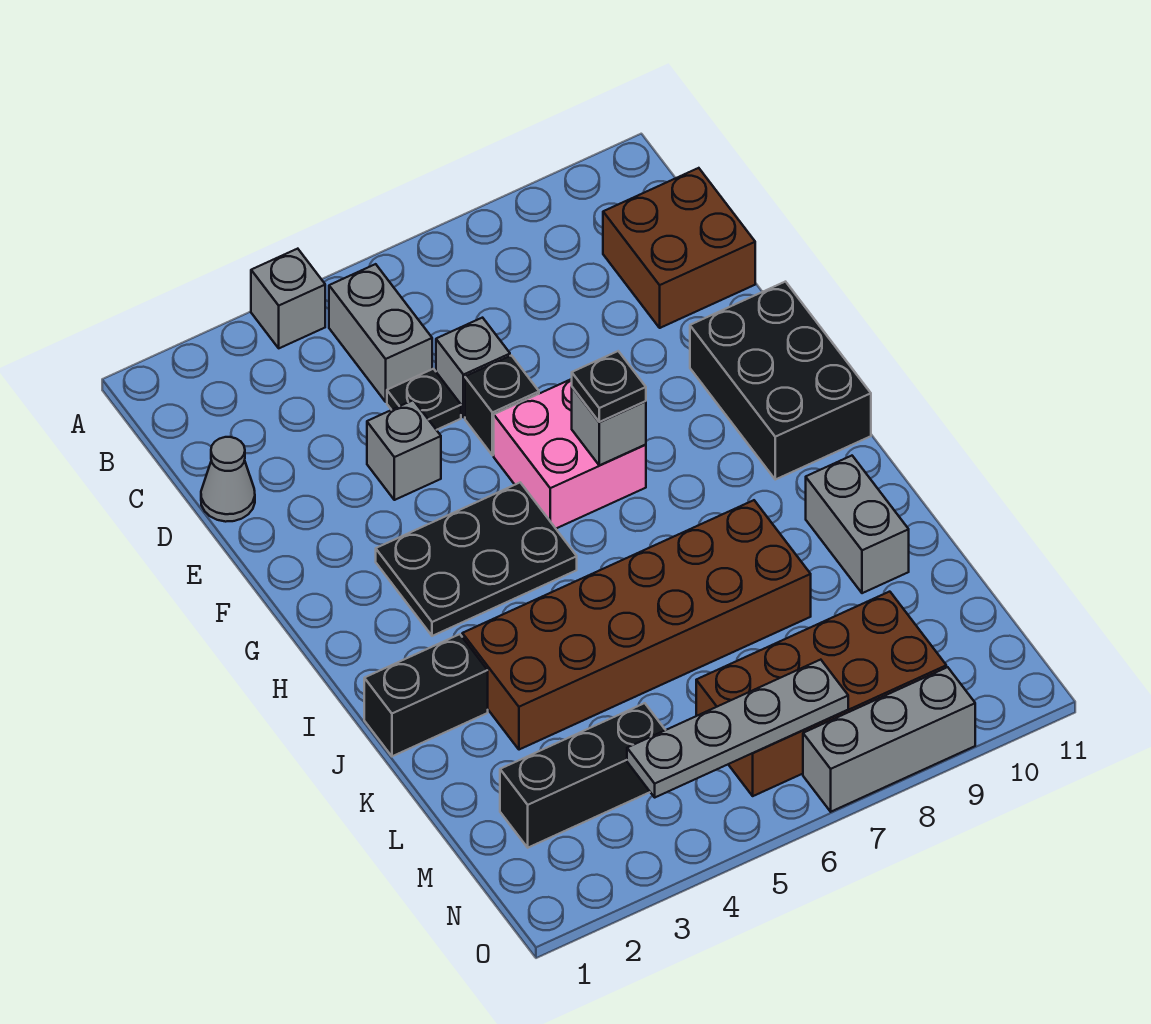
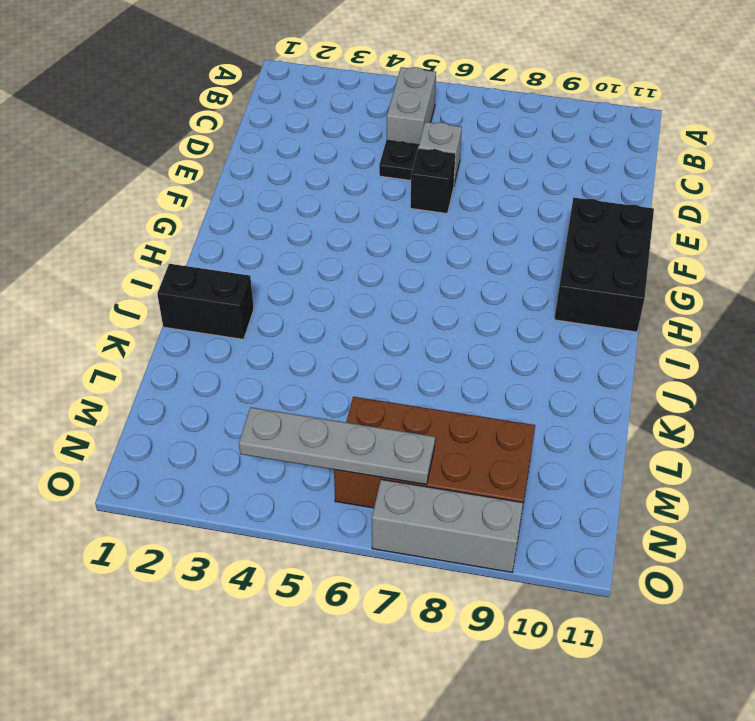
none -> grey 1x1 brick [251,249,325,348]
none -> brown 2x2 brick [603,168,755,328]
none -> grey 1x1 cone [201,437,255,522]

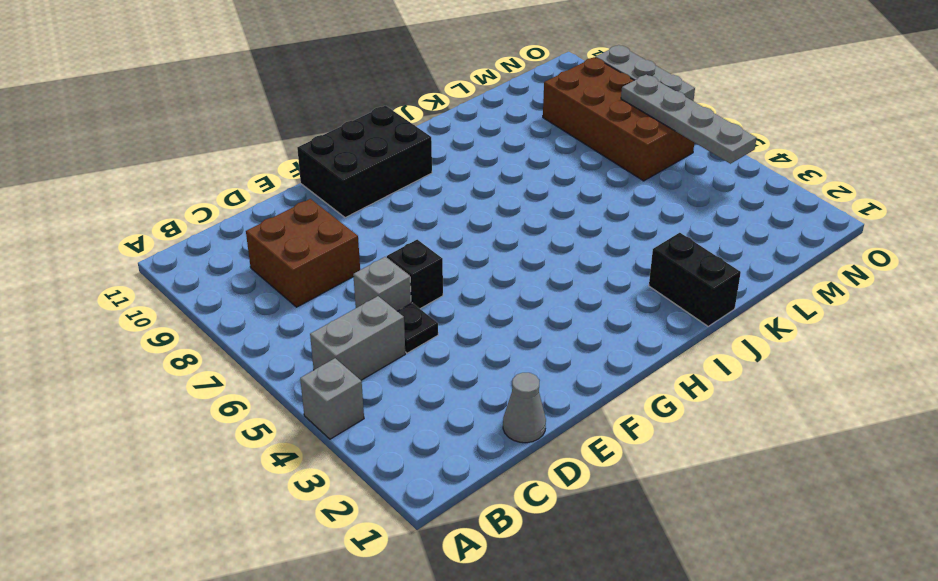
brown 2x2 brick [246,199,360,307] -> brown 2x2 brick moved to [603,168,755,328]
none -> grey 1x1 brick [367,400,441,500]
none -> pink 2x2 brick [494,379,646,528]
none -> black 2x3 plate [376,483,577,636]

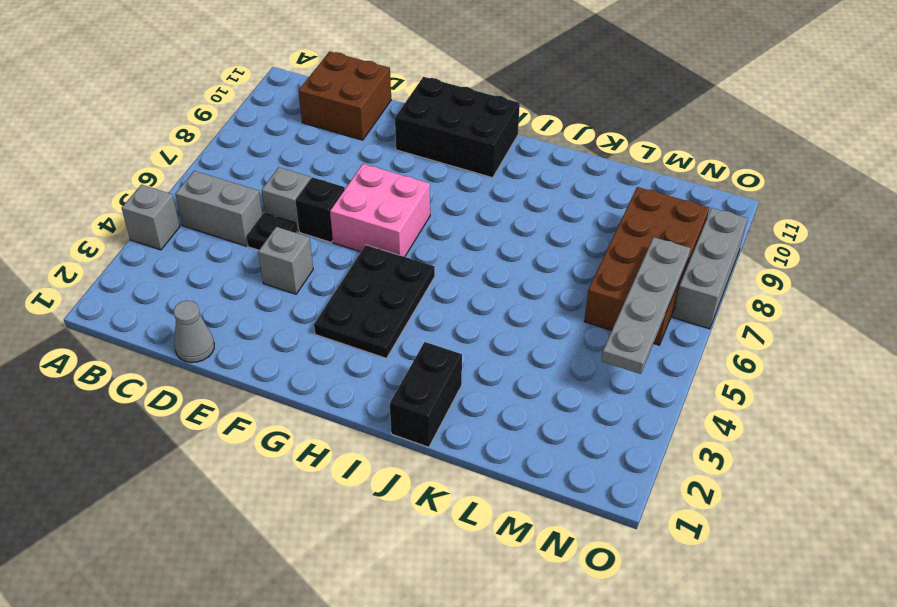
none -> brown 2x6 brick [462,500,811,750]
none -> grey 1x2 brick [806,456,909,593]
none -> black 1x3 brick [500,703,665,848]

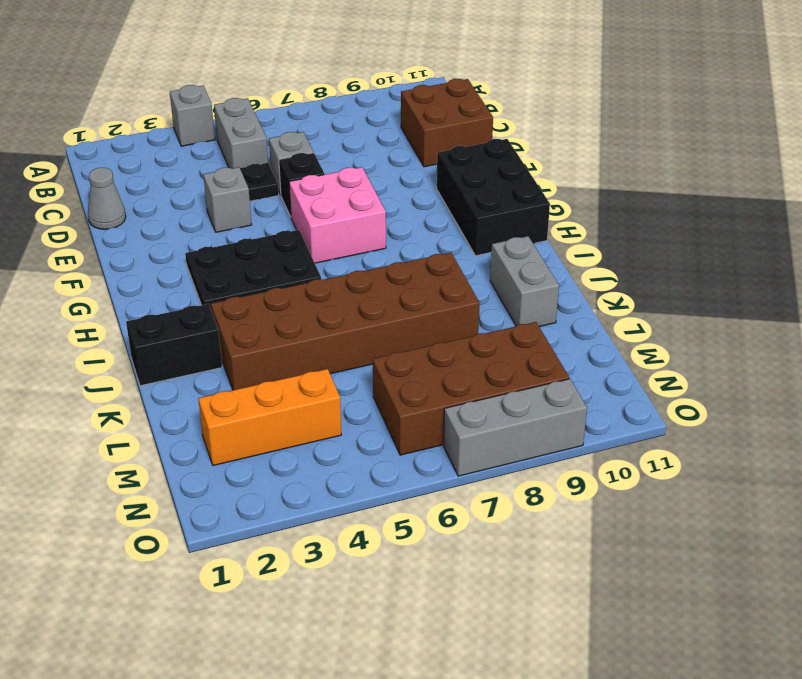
orange 1x3 brick [198,369,341,465] -> black 1x3 brick [500,703,665,848]
none -> grey 1x1 brick [572,387,646,465]
none -> grey 1x4 plate [627,660,848,797]
none -> black 1x1 plate [572,351,646,422]

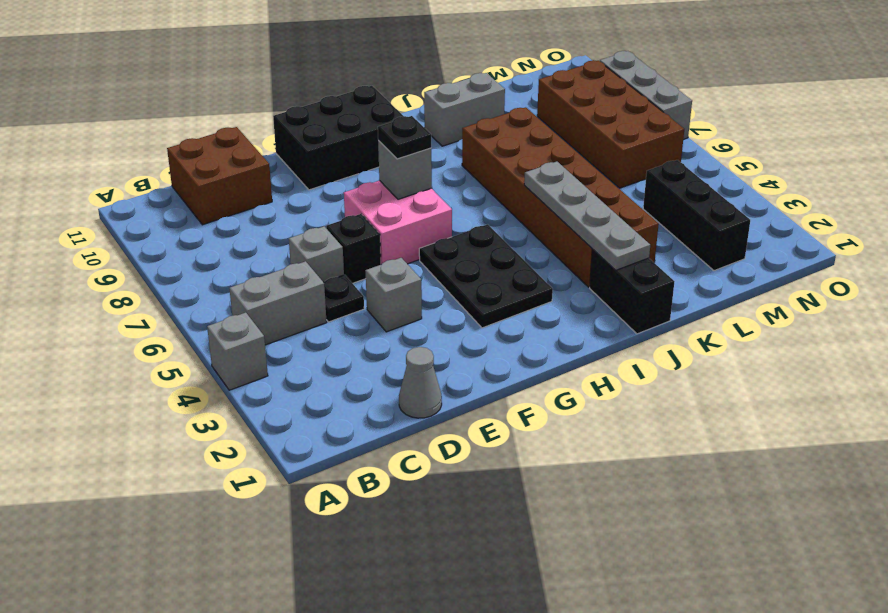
grey 1x4 plate [524,162,650,270] -> grey 1x4 plate moved to [627,660,848,797]

